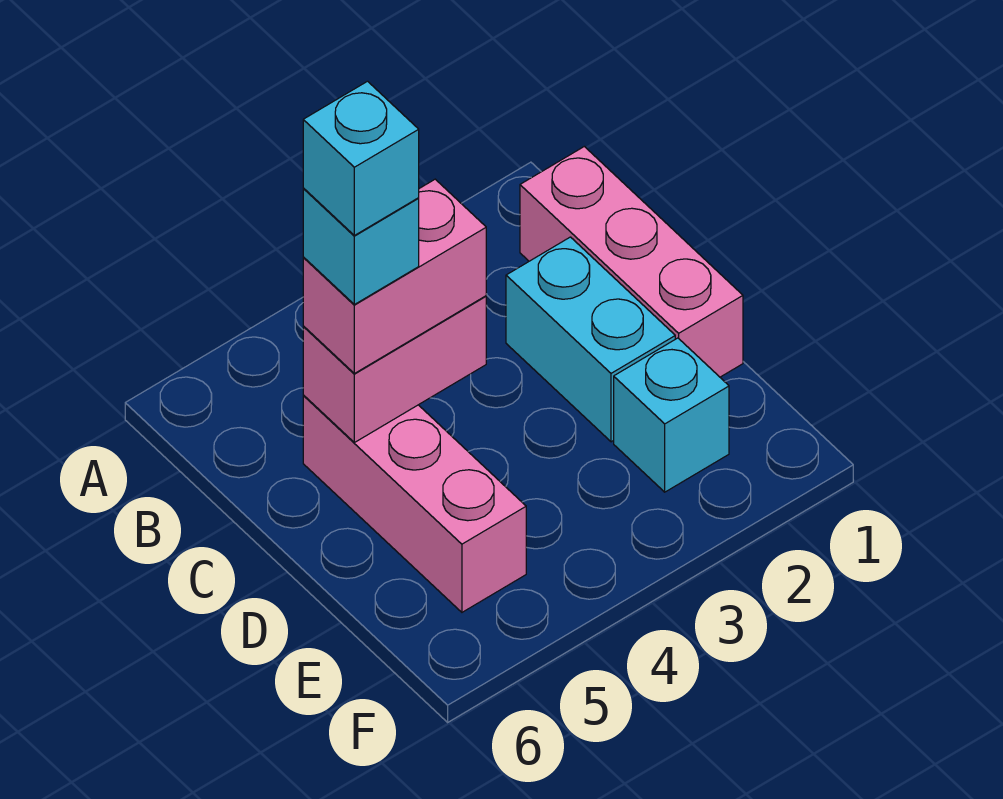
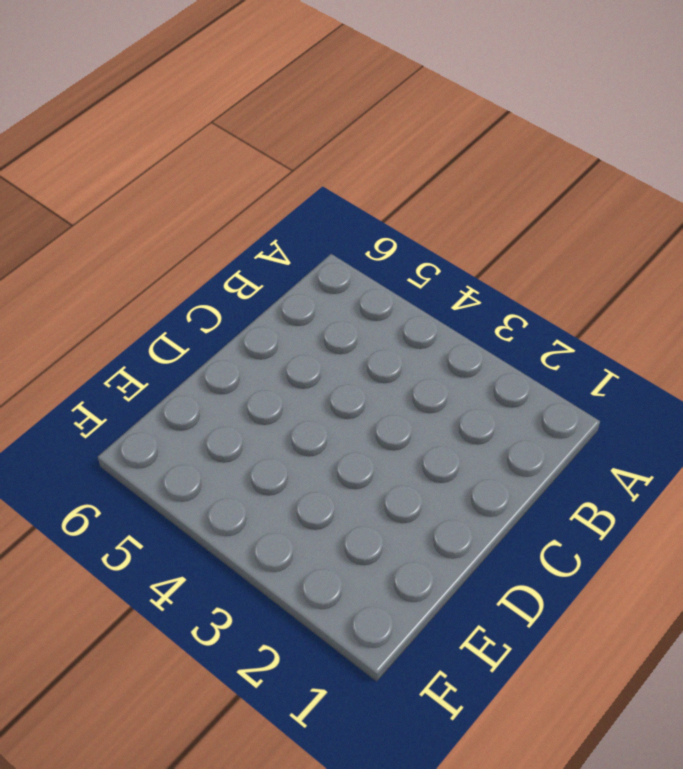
none -> pink 1x3 brick [520,146,743,377]
none -> cyan 1x2 brick [506,237,675,442]

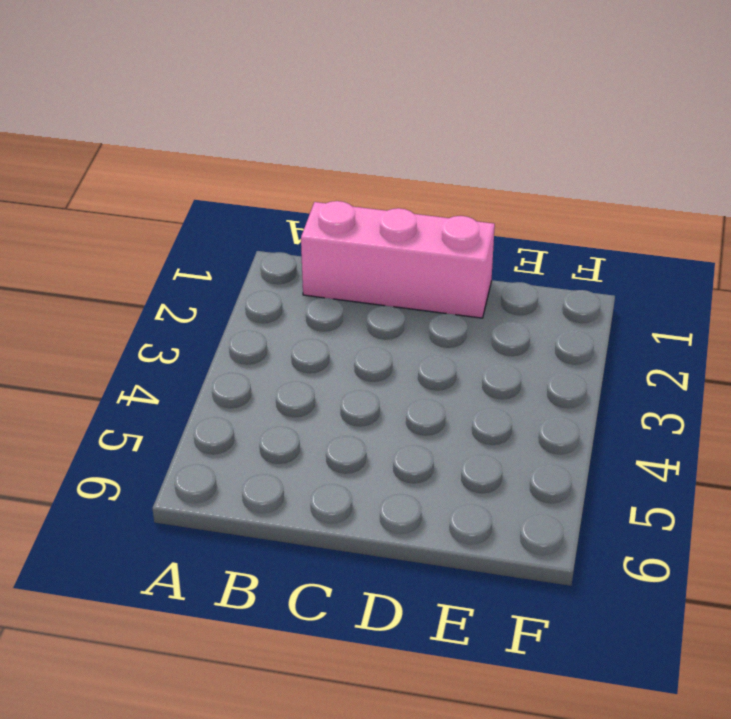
none -> cyan 1x2 brick [506,237,675,442]
none -> pink 1x3 brick [303,396,526,612]

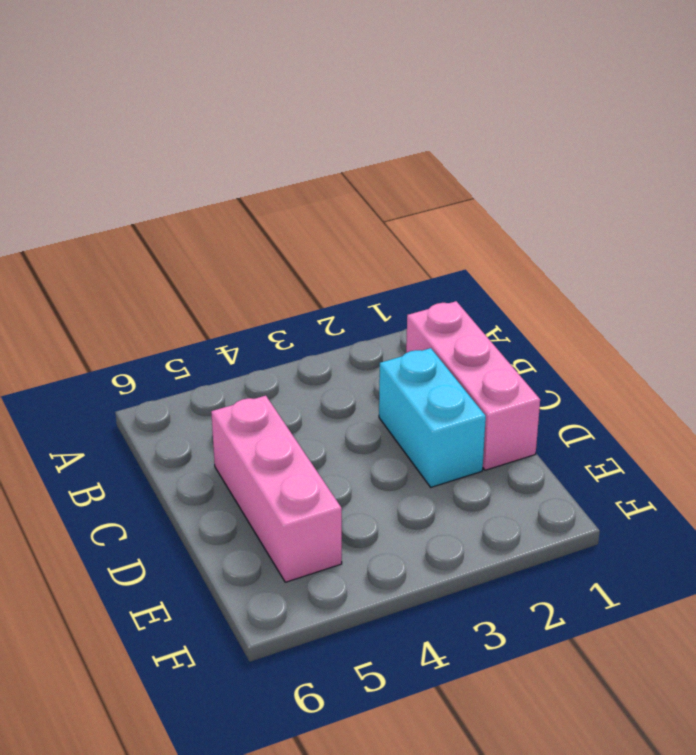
none -> cyan 1x1 brick [614,338,729,492]
none -> pink 1x2 brick [303,296,486,442]

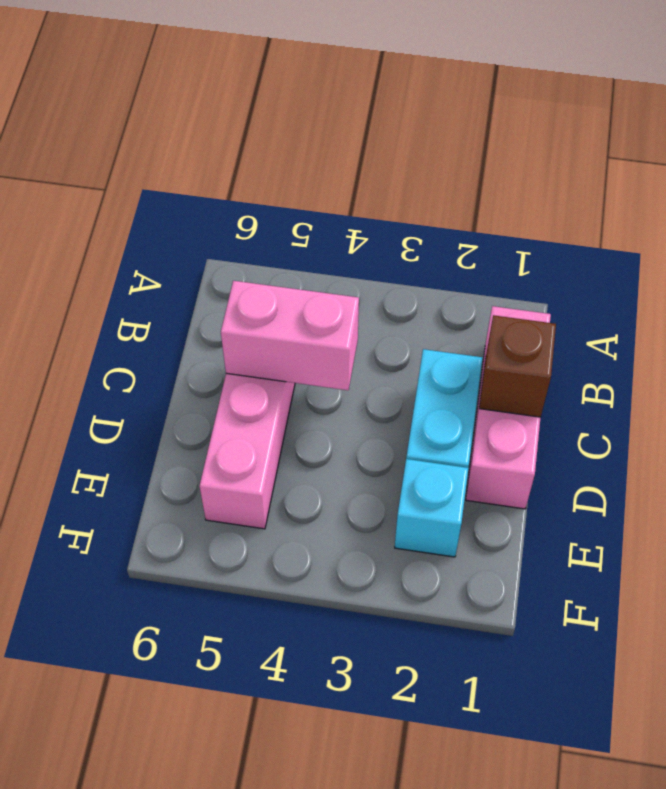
brown 1x1 brick [479,315,556,417] -> none
none -> pink 1x2 brick [303,179,486,373]
none -> cyan 1x1 brick [303,189,419,304]

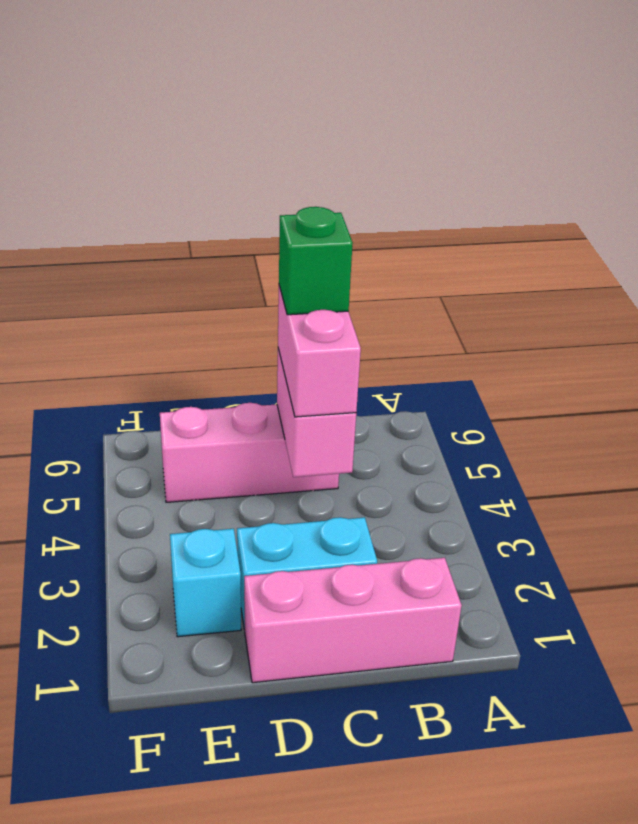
green 1x1 brick [279,207,353,315] -> cyan 1x1 brick [303,189,419,304]
none -> cyan 1x1 brick [303,81,419,235]

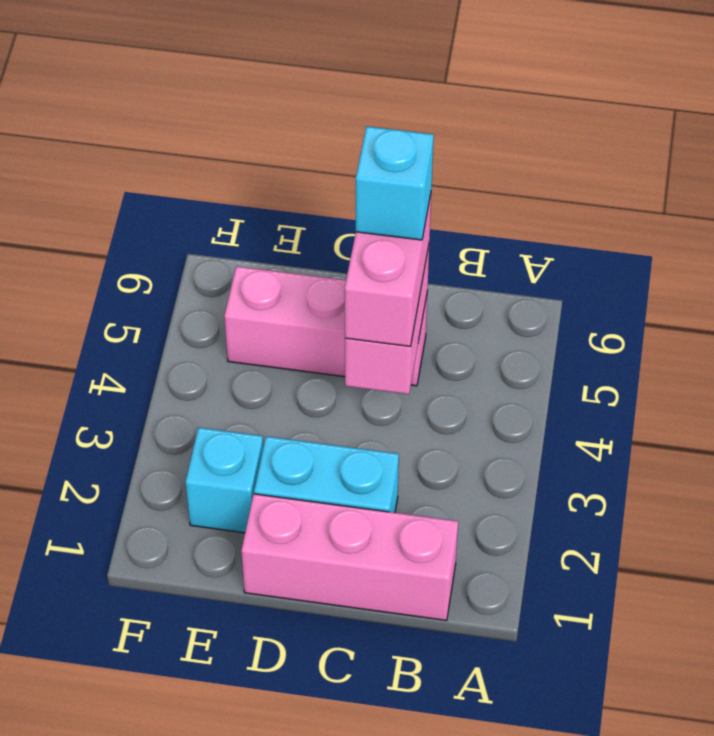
none -> cyan 1x1 brick [303,81,419,235]

